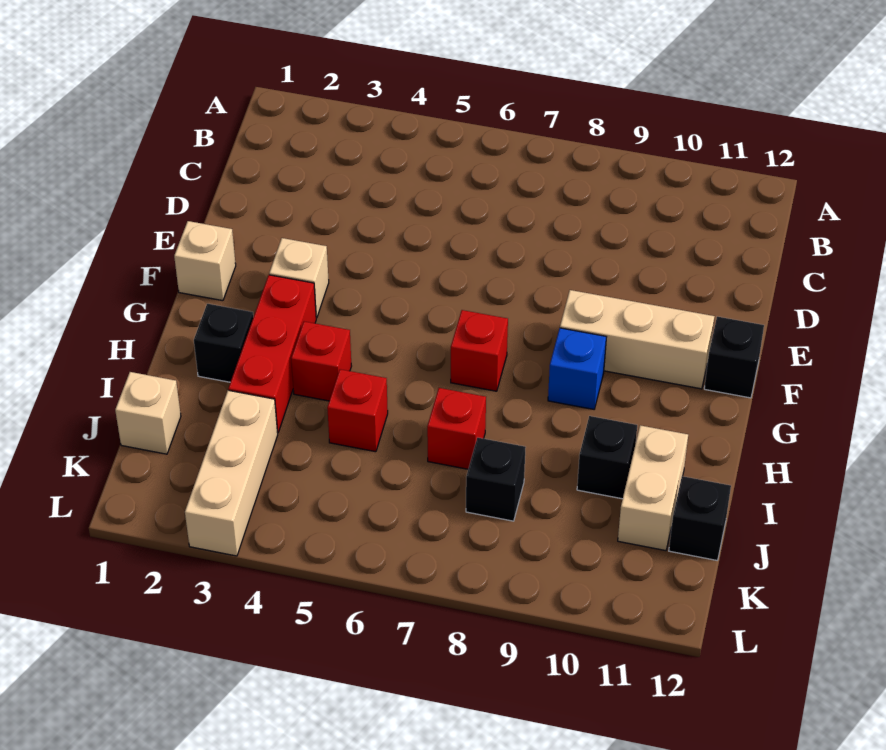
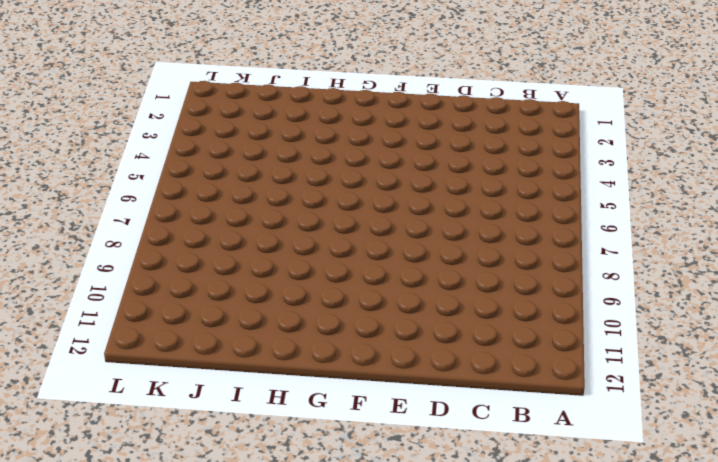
none -> tan 1x1 brick [174,221,236,301]
none -> tan 1x1 brick [269,238,329,318]
none -> tan 1x3 brick [560,290,714,389]

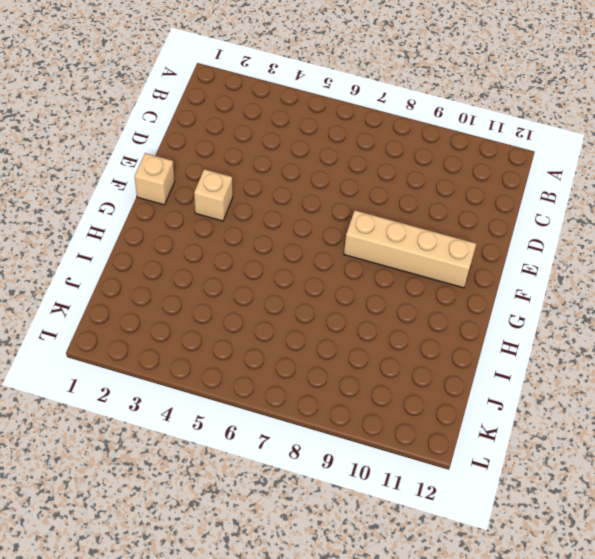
tan 1x4 brick [344,210,476,288] -> tan 1x3 brick [560,290,714,389]
none -> black 1x1 brick [704,317,764,398]
none -> red 1x3 brick [228,275,316,433]
none -> red 1x1 brick [451,310,508,391]

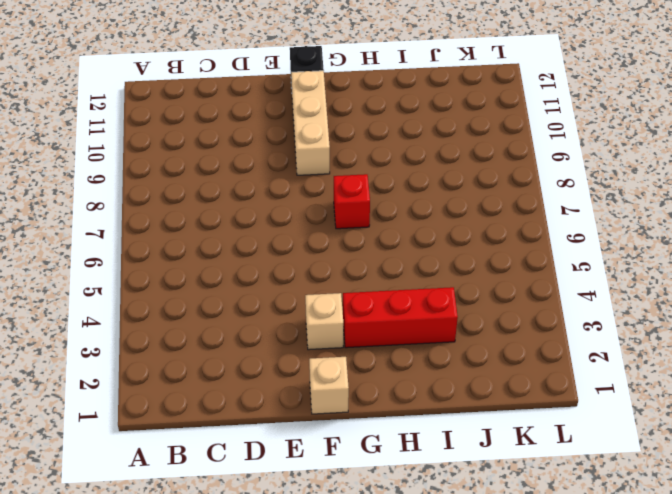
none -> blue 1x1 brick [548,328,606,409]
none -> black 1x1 brick [194,304,253,382]
none -> red 1x1 brick [291,322,351,401]

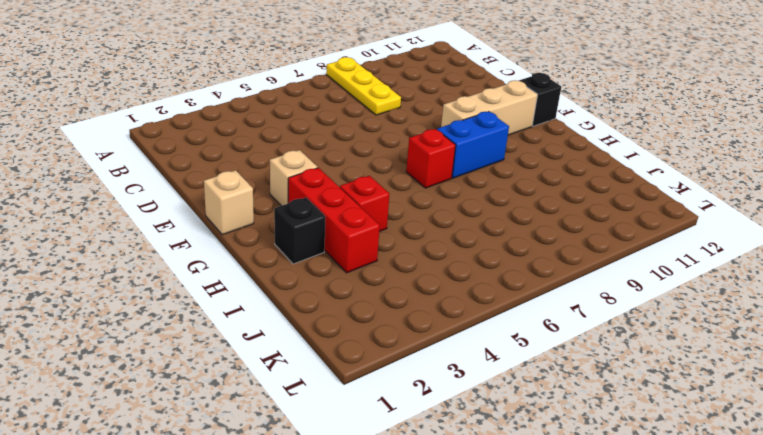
yellow 1x3 plate [326,57,401,115] -> none
blue 1x2 brick [437,111,509,178] -> blue 1x1 brick [548,328,606,409]
none -> red 1x1 brick [327,369,388,452]
none -> red 1x1 brick [427,388,486,469]
none -> black 1x1 brick [577,416,637,499]

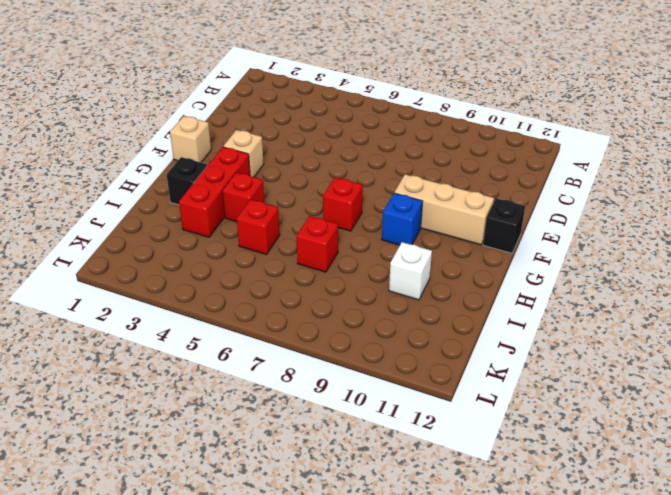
white 1x1 brick [389,242,432,300] -> black 1x1 brick [577,416,637,499]
none -> tan 1x2 brick [618,425,688,551]
none -> tan 1x1 brick [115,372,181,454]
none -> tan 1x3 brick [185,390,278,556]

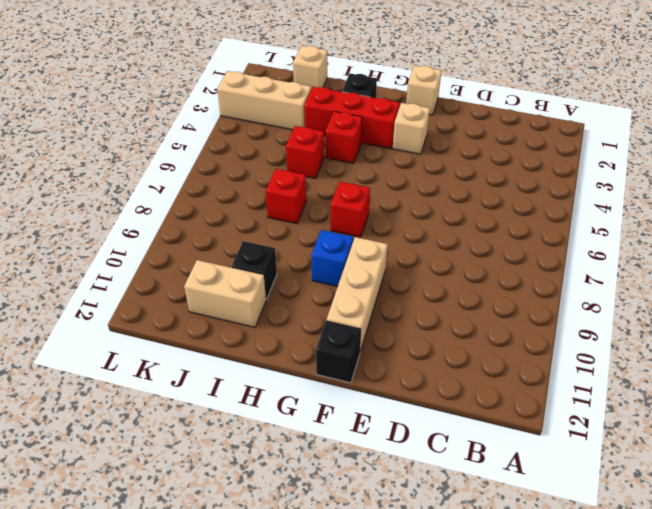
none -> black 1x1 brick [466,438,526,521]
none -> black 1x1 brick [669,476,731,560]

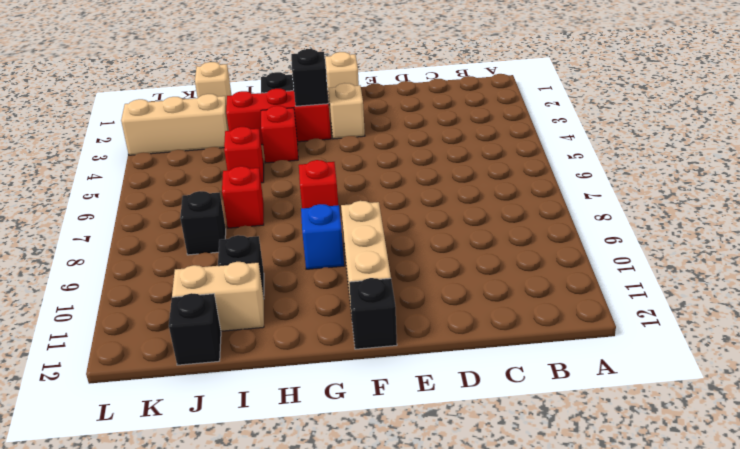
black 1x1 brick [291,49,328,106] -> none

